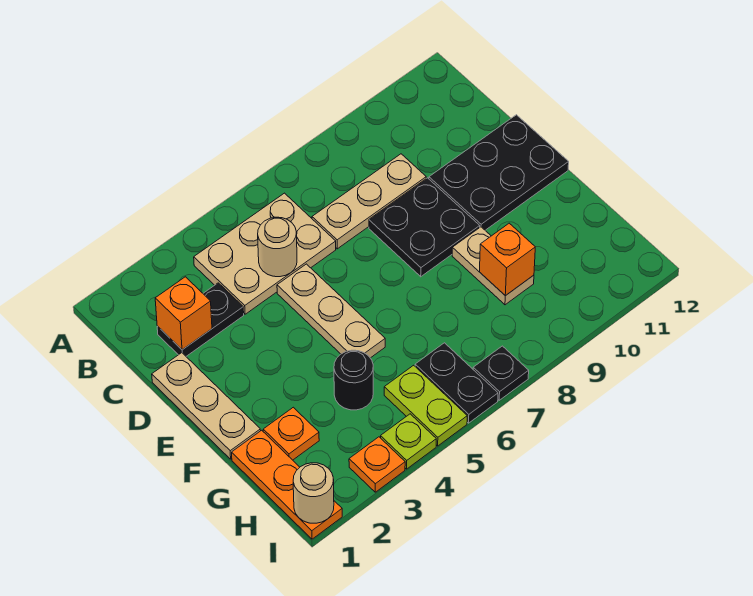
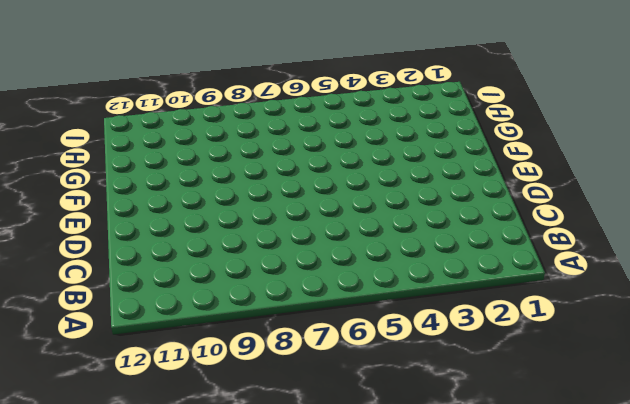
none -> tan 2x3 plate [194,193,336,314]
none -> black 1x2 plate [157,283,244,356]
none -> tan 1x3 plate [312,154,426,249]

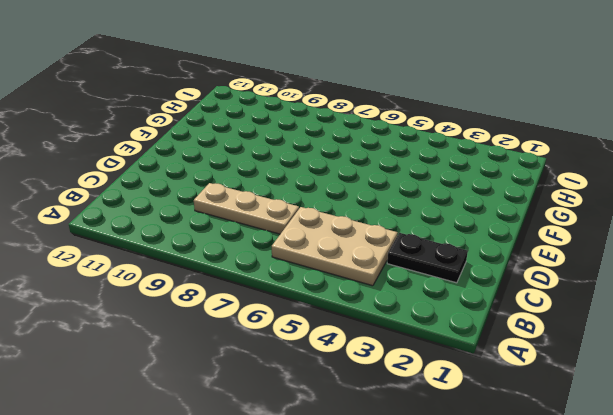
none -> tan 1x3 plate [152,353,261,459]
none -> tan 1x3 plate [277,264,385,358]
none -> black 2x2 plate [369,178,480,277]

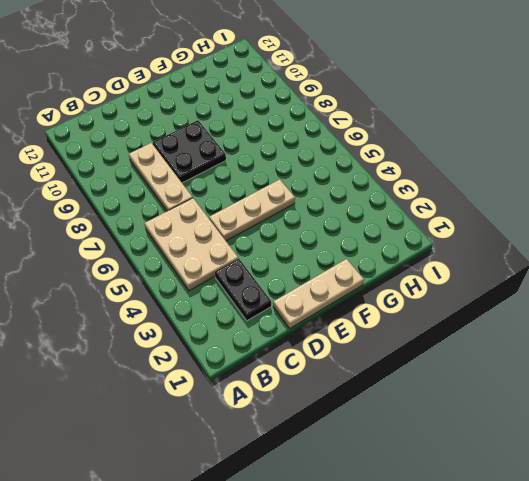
none -> black 2x3 plate [429,115,569,230]
none -> tan 1x2 plate [452,227,534,305]
none -> orange 1x3 plate [232,430,342,539]

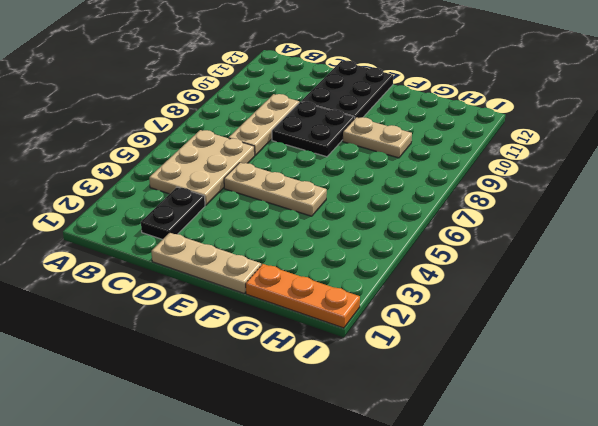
none -> orange 1x1 plate [263,407,319,460]
none -> black 1x1 round brick [334,350,373,410]
none -> lime 1x2 plate [384,365,467,446]

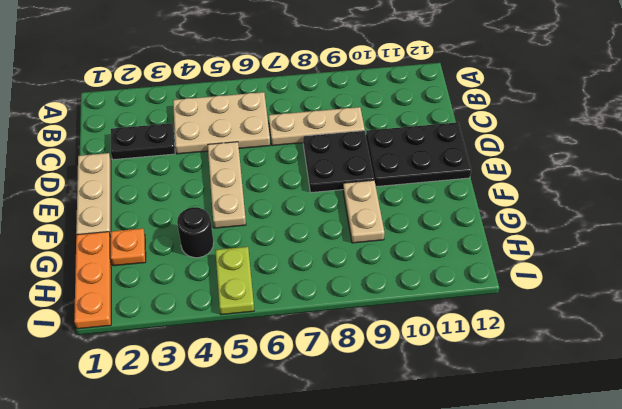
none -> black 1x2 plate [415,343,498,423]
none -> orange 1x1 plate [349,437,405,492]
none -> lime 1x1 plate [381,414,436,469]

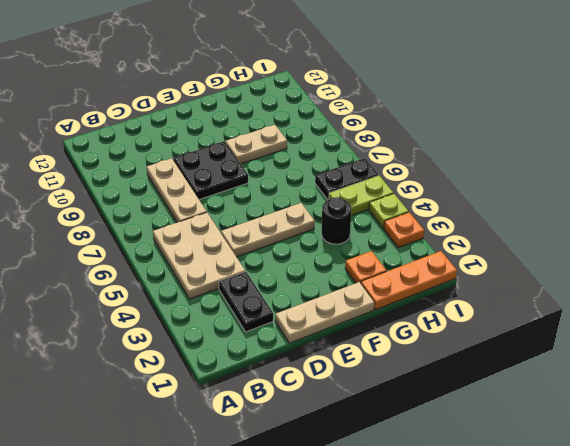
none -> black 2x3 plate [429,115,569,230]
none -> black 1x1 plate [473,346,529,400]
none -> orange 1x1 brick [155,277,212,350]

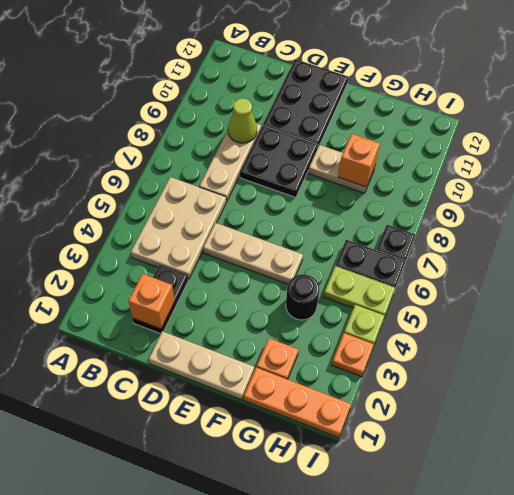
lime 1x1 cone [228,98,257,143] -> none
none -> tan 1x1 round brick [258,217,297,277]
none -> tan 1x1 round brick [293,463,334,523]

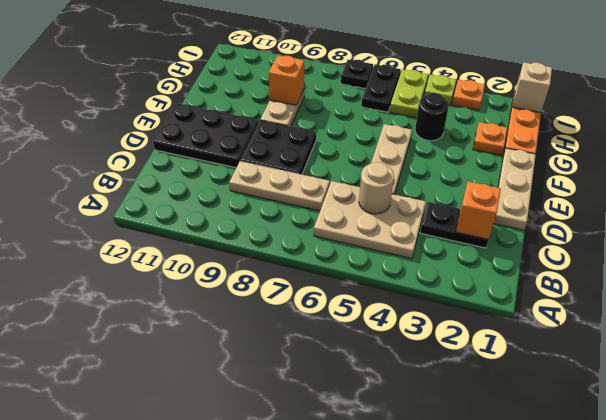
tan 1x1 brick [513,62,552,113] -> tan 1x1 round brick [293,463,334,523]

